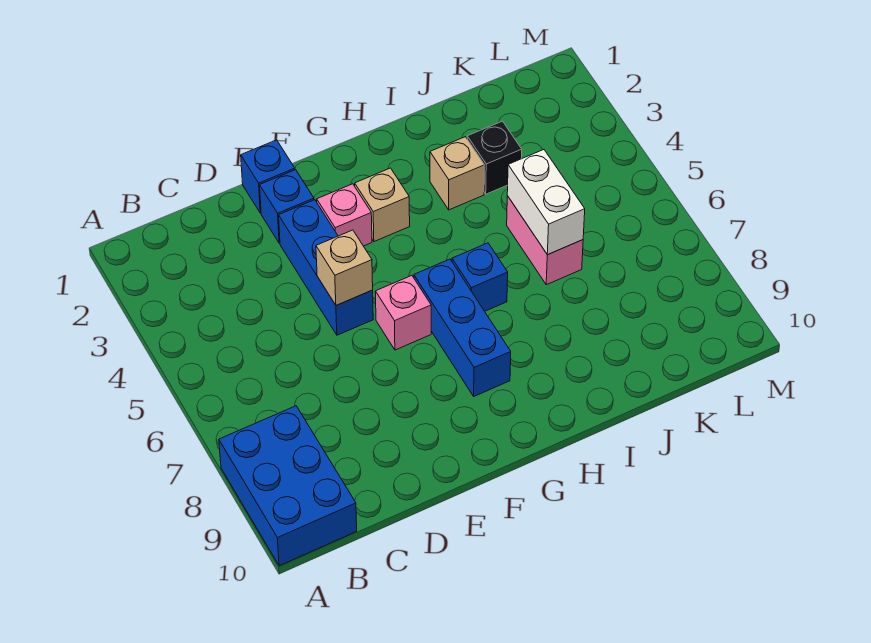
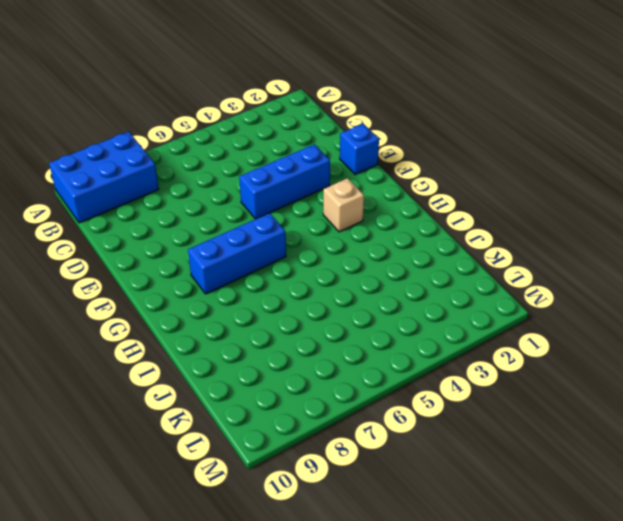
none -> blue 1x1 brick [260,170,314,243]
none -> pink 1x1 brick [317,184,372,246]
none -> pink 1x1 brick [375,276,431,350]

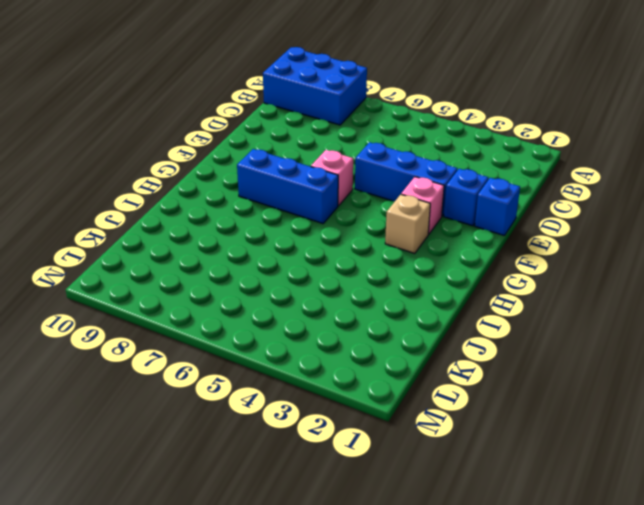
none -> blue 1x1 brick [452,243,508,311]
none -> tan 1x1 brick [430,137,484,210]
none -> black 1x1 brick [467,121,522,194]

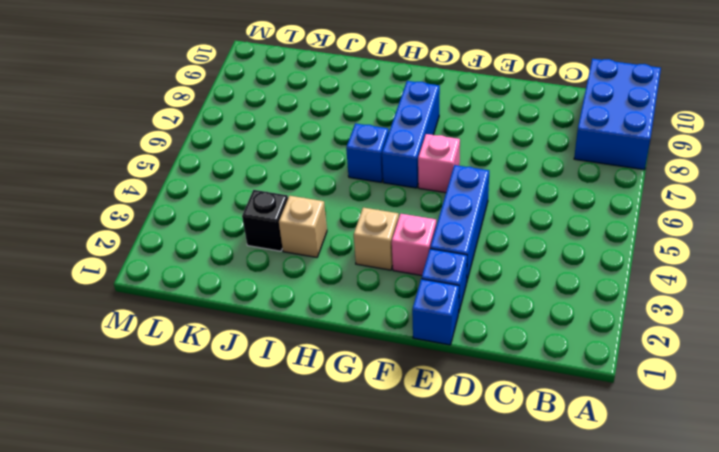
none -> pink 1x2 brick [507,196,583,285]
none -> tan 1x1 brick [316,230,373,305]
none -> white 1x2 brick [507,150,585,255]

